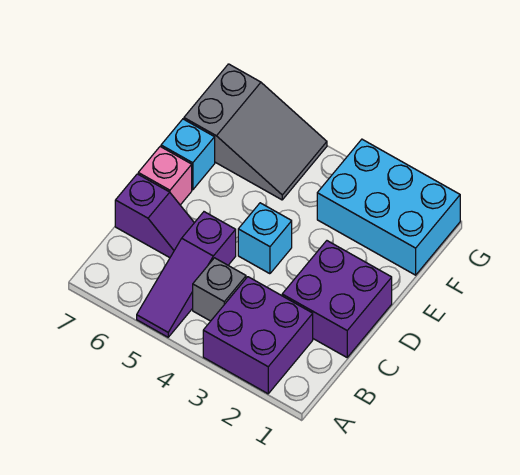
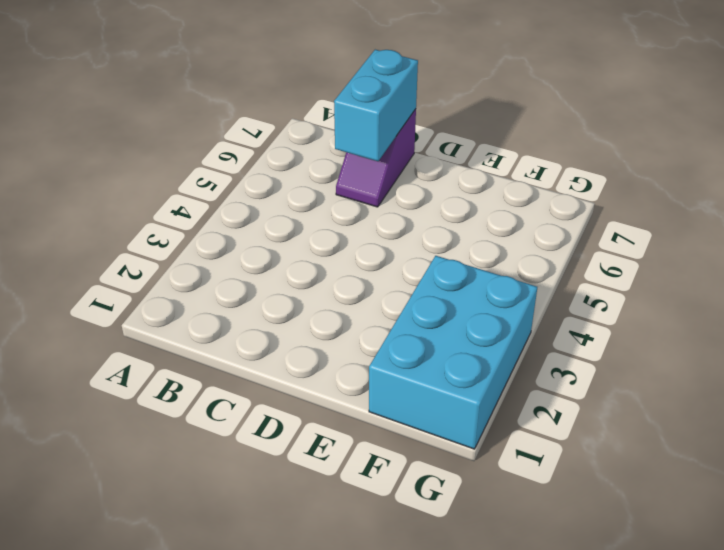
cyan 1x2 brick [334,50,418,161] -> none
none -> purple 2x2 brick [203,277,313,394]
none -> purple 1x3 slope [137,212,236,337]

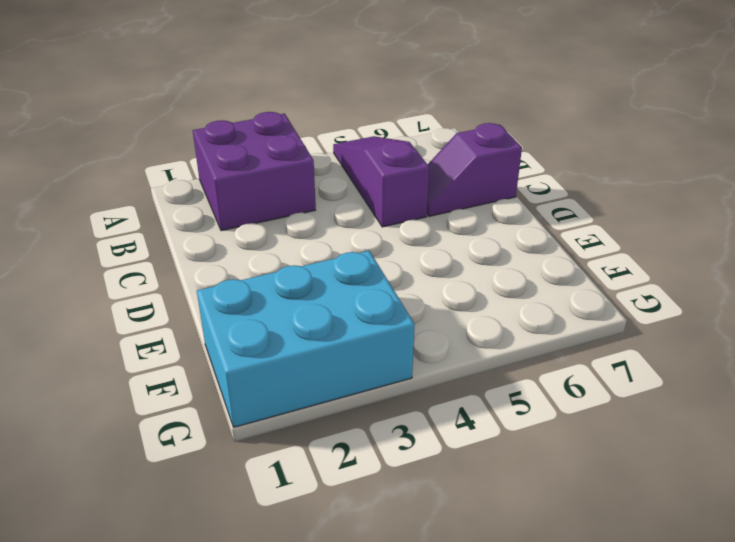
none -> grey 1x1 brick [193,258,246,321]
none -> purple 2x2 brick [282,241,392,357]

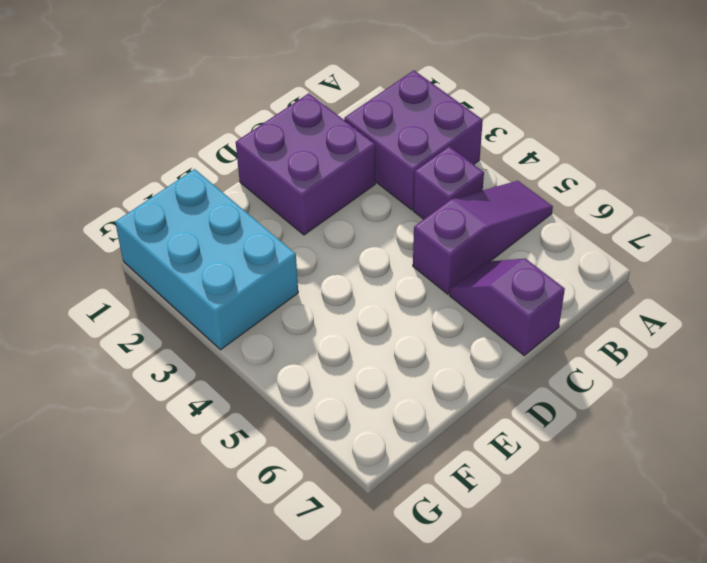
purple 1x1 brick [413,147,484,219] -> grey 1x1 brick [193,258,246,321]
none -> cyan 1x1 brick [238,203,292,274]
none -> pink 1x1 brick [138,147,192,205]

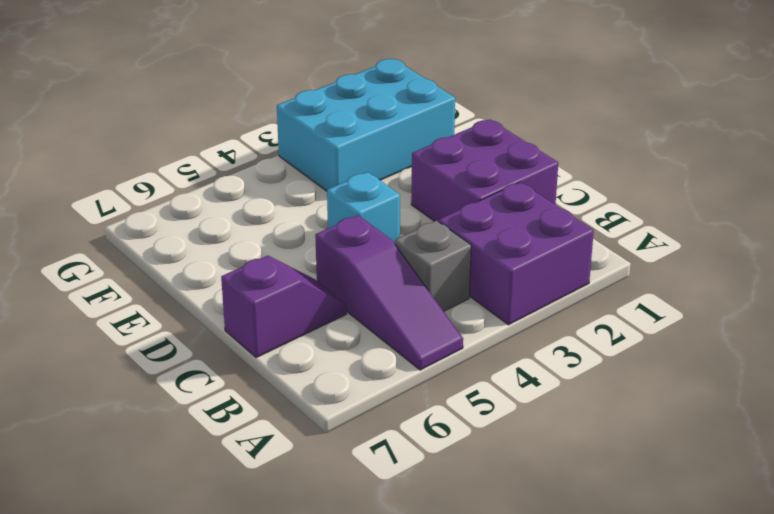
none -> pink 1x1 brick [138,147,192,205]
none -> cyan 1x1 brick [161,119,215,190]

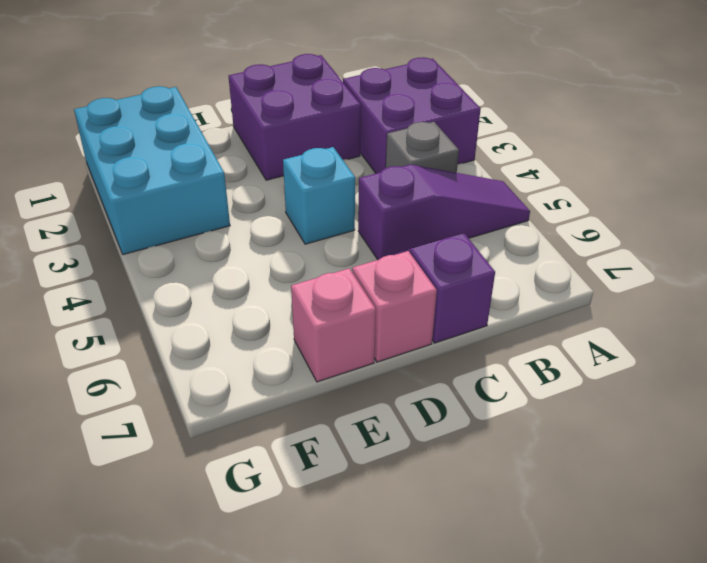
pink 1x1 brick [291,268,376,382] -> cyan 1x1 brick [161,119,215,190]
none -> grey 2x3 slope [184,64,327,200]

